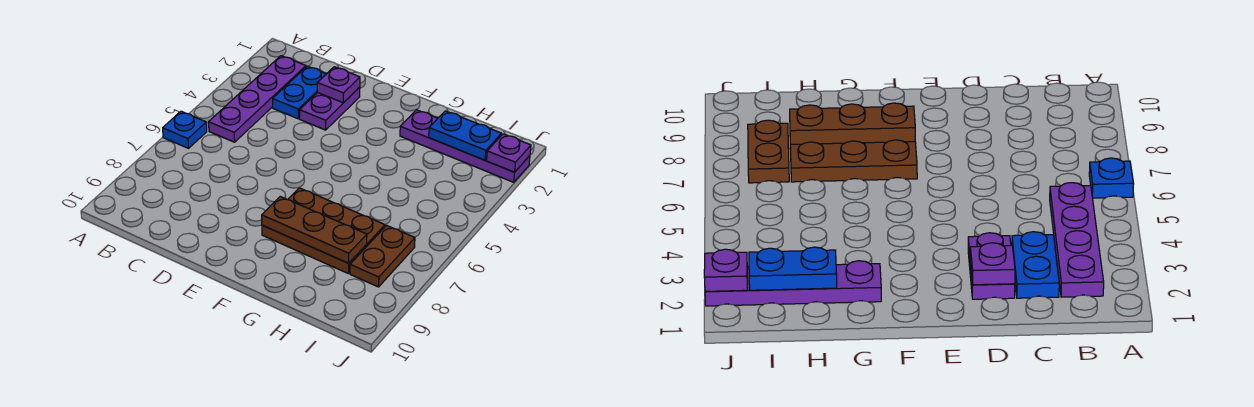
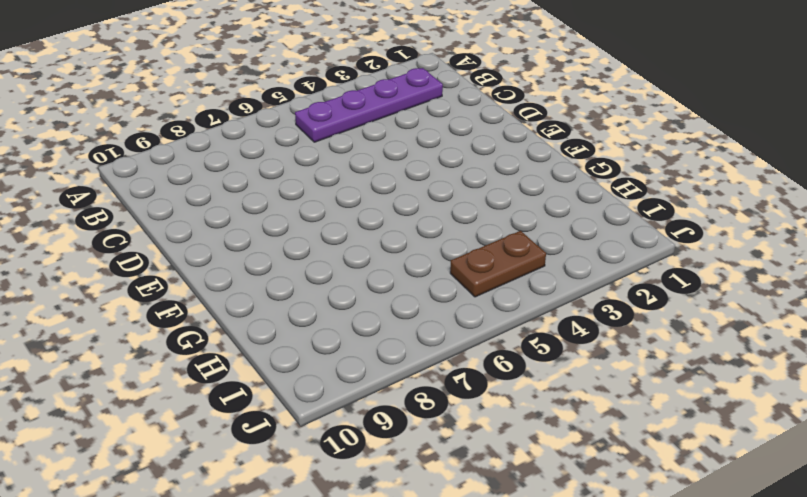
brown 1x2 plate [450,231,546,297] -> brown 1x2 plate moved to [350,225,415,287]
none -> blue 1x1 plate [163,111,207,148]
none -> blue 1x2 plate [273,66,326,119]

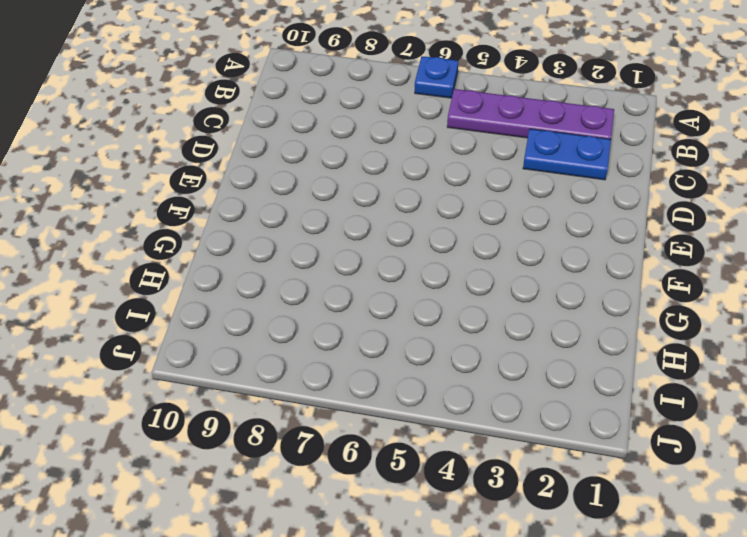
none -> purple 1x2 plate [300,87,360,130]
none -> brown 2x3 plate [262,188,385,274]

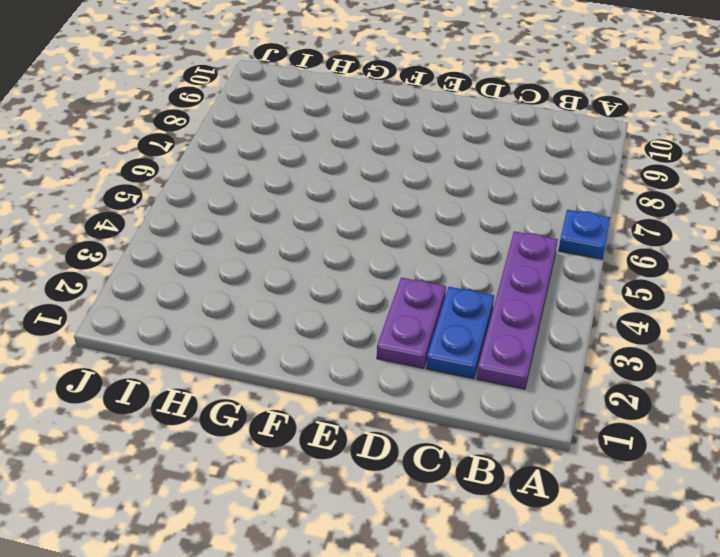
none -> brown 2x3 plate [262,188,385,274]
none -> purple 1x4 plate [400,110,530,182]

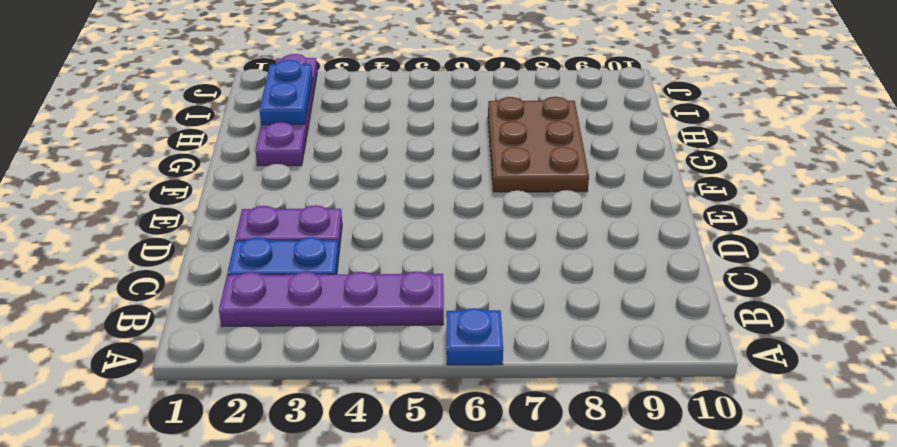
none -> brown 1x2 plate [350,225,415,287]
none -> purple 1x1 plate [317,67,360,103]

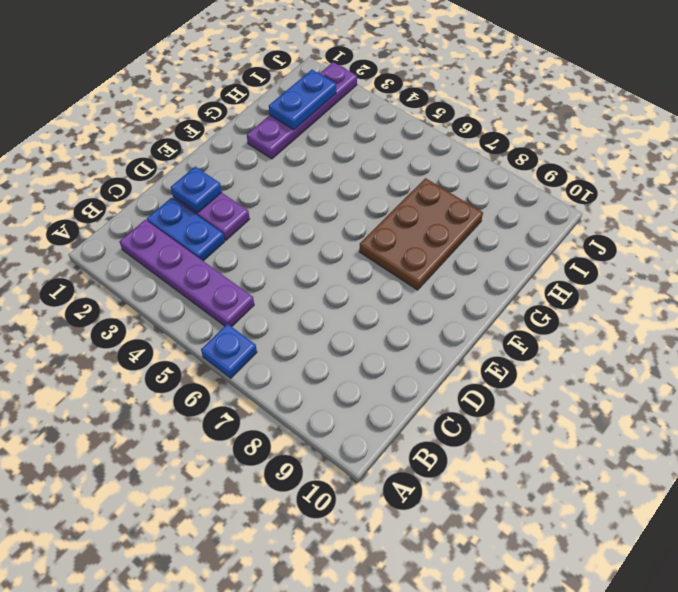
blue 1x1 plate [171,167,222,213] -> purple 1x1 plate [317,67,360,103]
none -> brown 1x2 plate [350,225,415,287]
none -> brown 1x3 plate [262,197,367,263]

